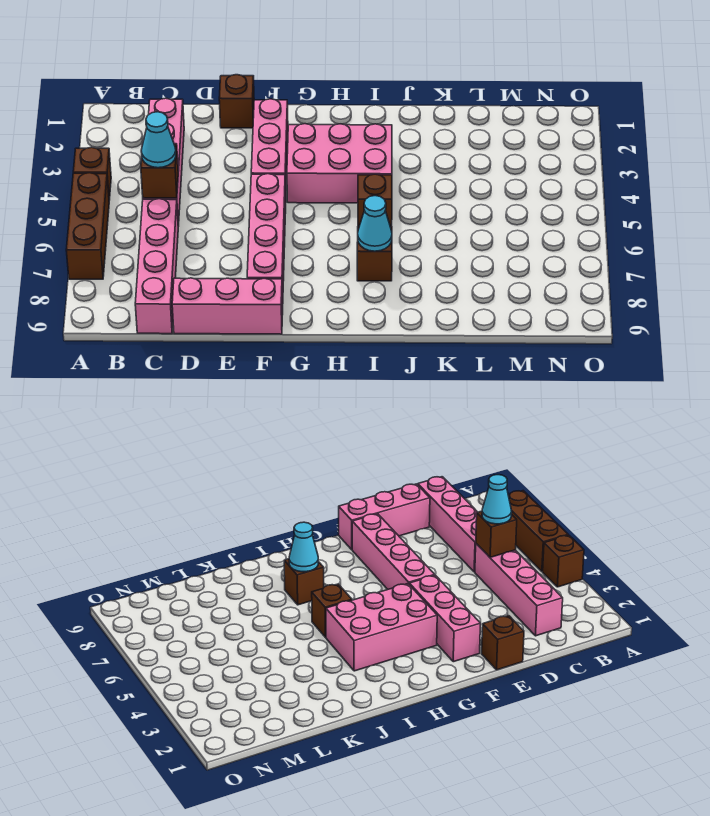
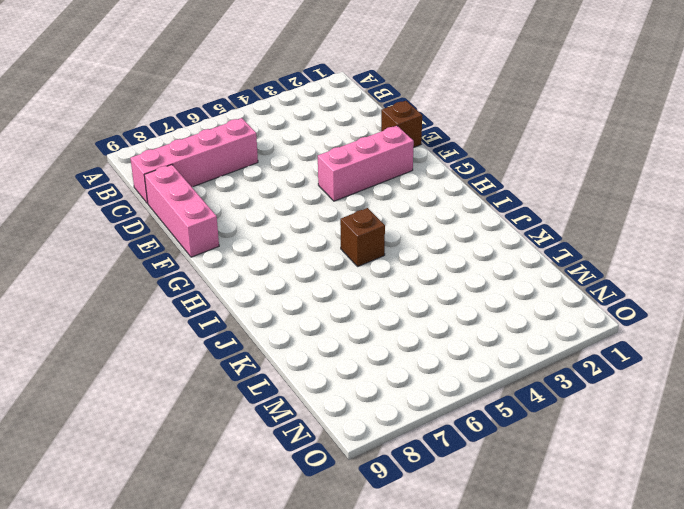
none -> brown 1x1 brick [73,147,111,200]
none -> brown 1x3 brick [66,173,109,279]
none -> pink 1x4 brick [143,98,184,226]

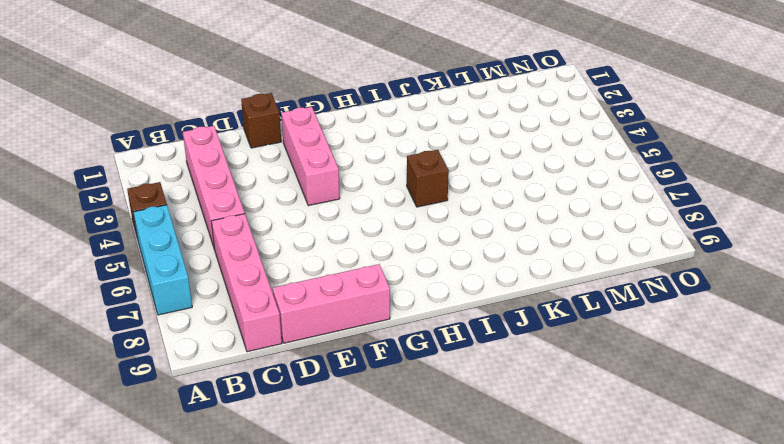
cyan 1x3 brick [133,205,192,315] -> brown 1x3 brick [66,173,109,279]
none -> pink 1x4 brick [247,174,286,299]
none -> pink 2x3 brick [287,124,392,203]
none -> brown 1x1 brick [357,226,392,281]

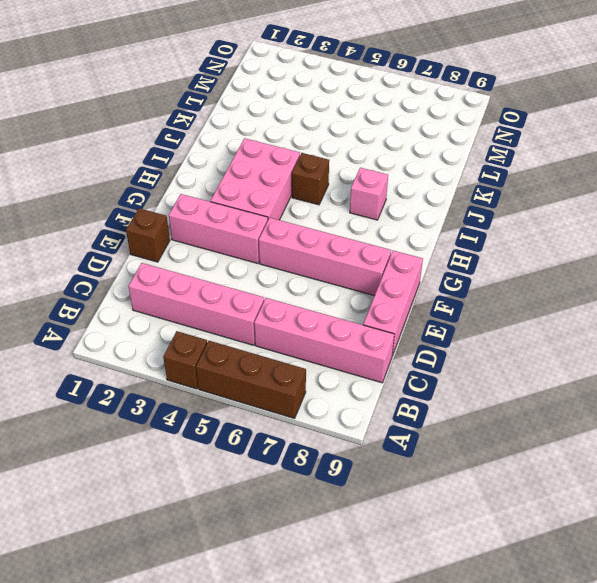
pink 1x1 brick [350,168,388,220] -> brown 1x1 brick [357,226,392,281]
none -> brown 1x1 brick [141,144,178,198]
none -> cyan 1x1 cone [358,196,392,251]
none -> cyan 1x1 cone [141,112,176,168]

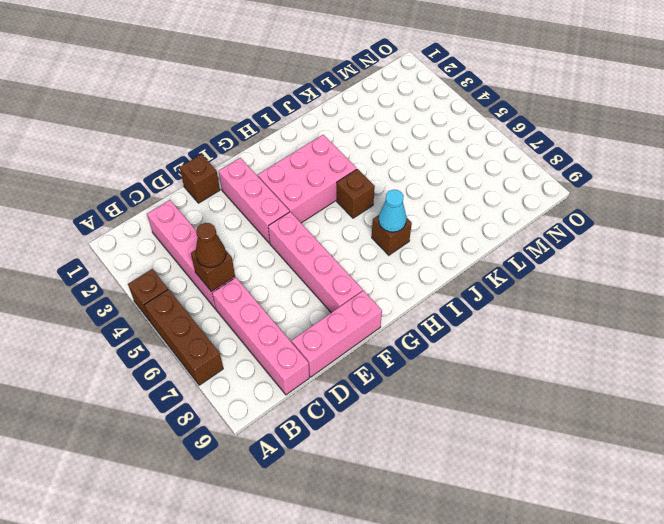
brown 1x1 cone [195,223,226,268] -> cyan 1x1 cone [141,112,176,168]

